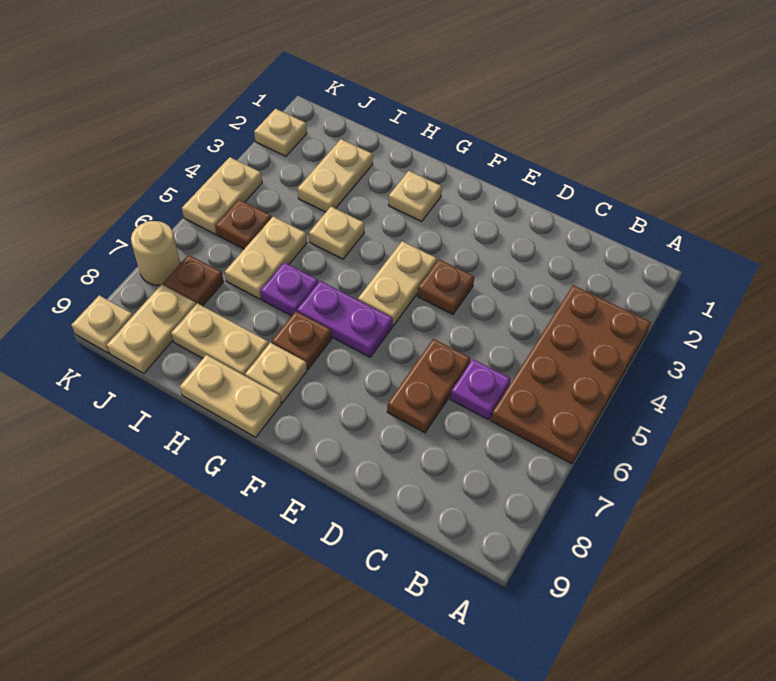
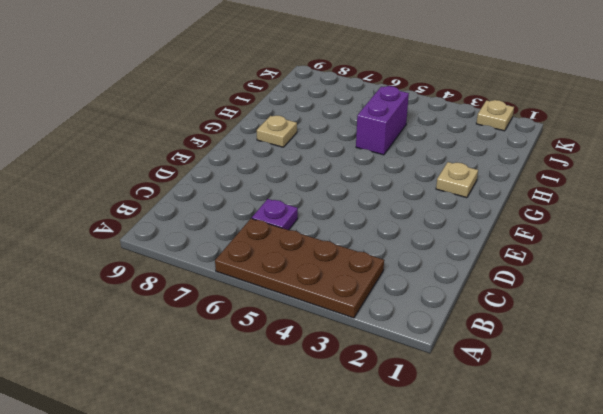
purple 1x2 brick [356,86,409,155] -> tan 1x2 plate [225,217,307,299]
none -> brown 1x2 plate [387,339,471,433]
none -> brown 1x1 plate [417,259,474,314]
none -> tan 1x2 plate [358,241,437,326]

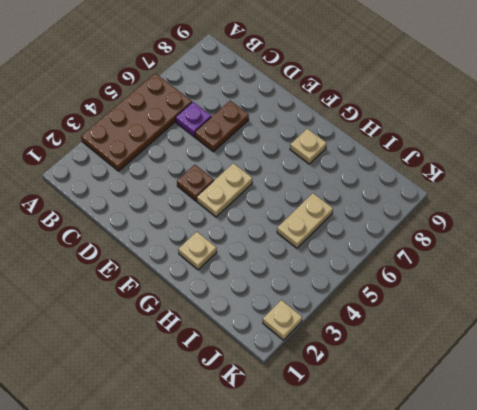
none -> purple 1x2 plate [297,281,393,357]
none -> brown 1x1 plate [272,311,332,369]
none -> tan 1x2 plate [180,355,281,437]

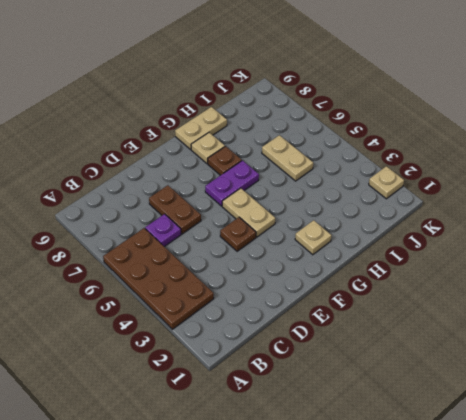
none -> tan 1x1 plate [309,207,364,259]
none -> purple 1x1 plate [260,262,318,316]
none -> tan 1x2 plate [171,303,269,376]

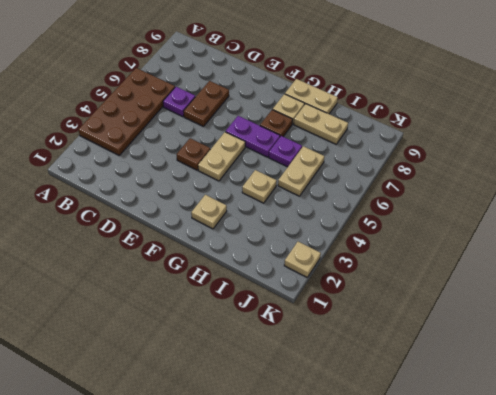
none -> tan 1x2 plate [298,139,373,212]
none -> brown 1x1 plate [215,200,272,249]
none -> brown 1x1 plate [163,255,223,306]

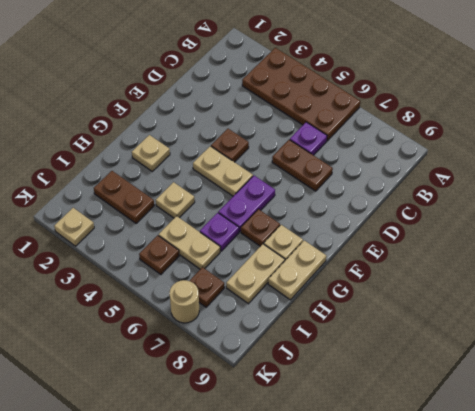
brown 1x2 plate [94,171,154,224] -> tan 1x2 plate [298,139,373,212]
none -> tan 1x2 plate [107,284,196,373]
none -> tan 1x2 plate [182,157,262,234]
none -> tan 1x1 plate [71,295,133,353]

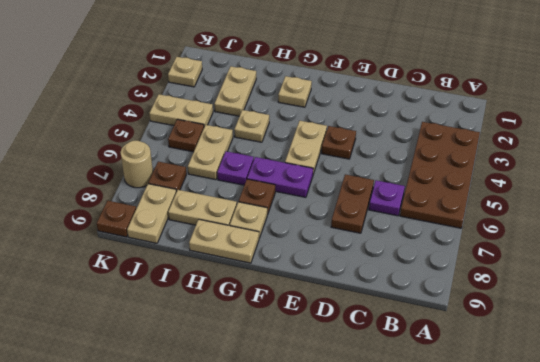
tan 1x2 plate [149,94,213,127] -> tan 1x2 plate turned to [182,157,262,234]
brown 1x1 plate [97,201,136,237] -> tan 1x1 plate [71,295,133,353]

